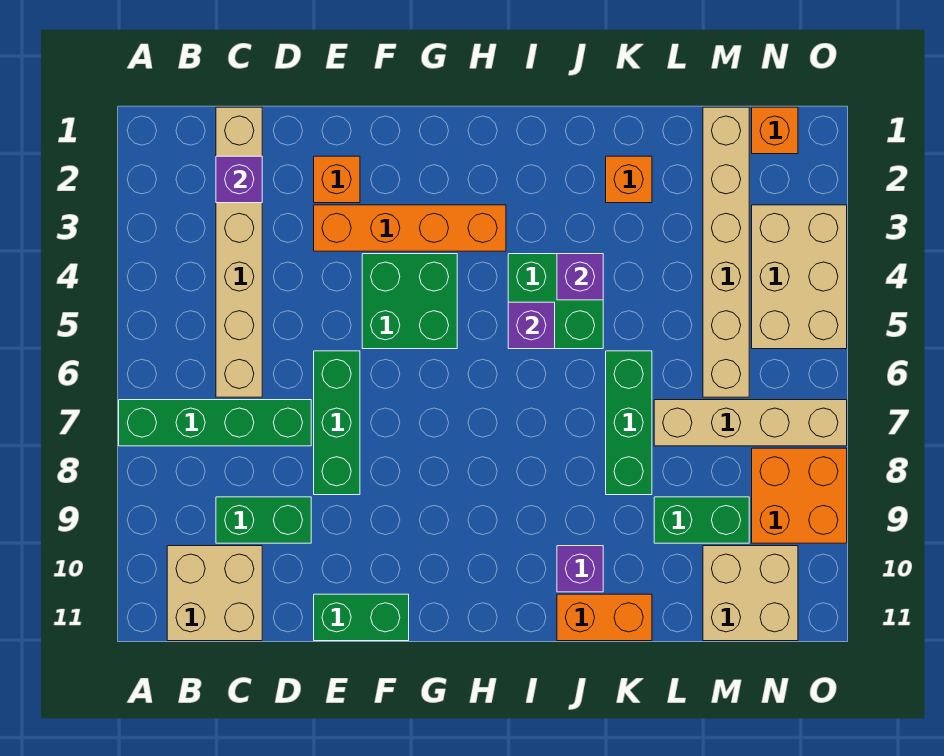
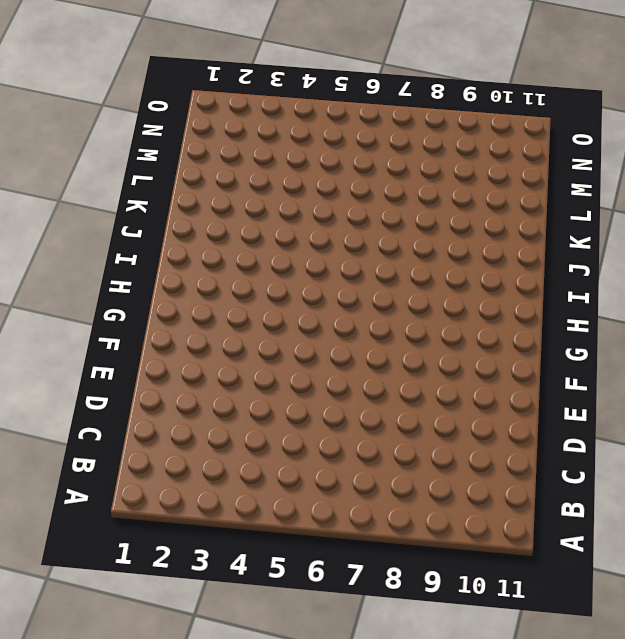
none -> green 1x4 brick [119,400,311,446]
none -> tan 2x2 brick [167,546,262,641]
none -> tan 1x6 brick [216,107,262,397]

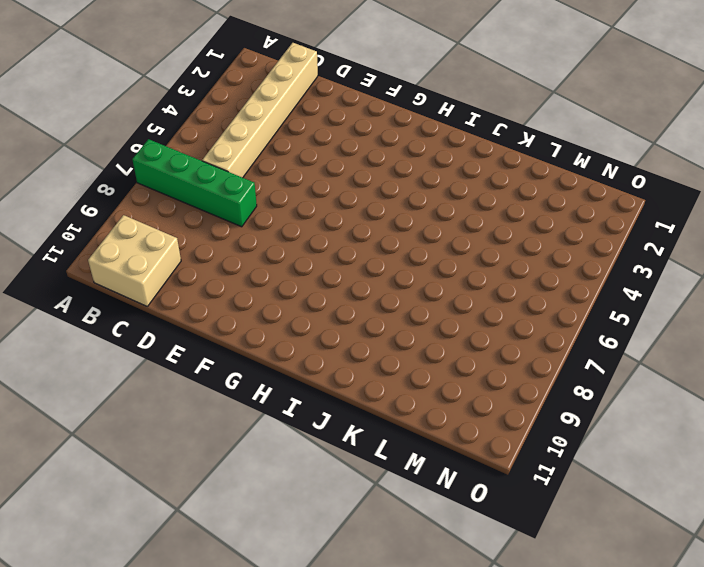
none -> green 1x2 brick [216,497,311,543]
none -> orange 1x1 brick [314,156,360,203]
none -> orange 1x4 brick [314,205,506,251]

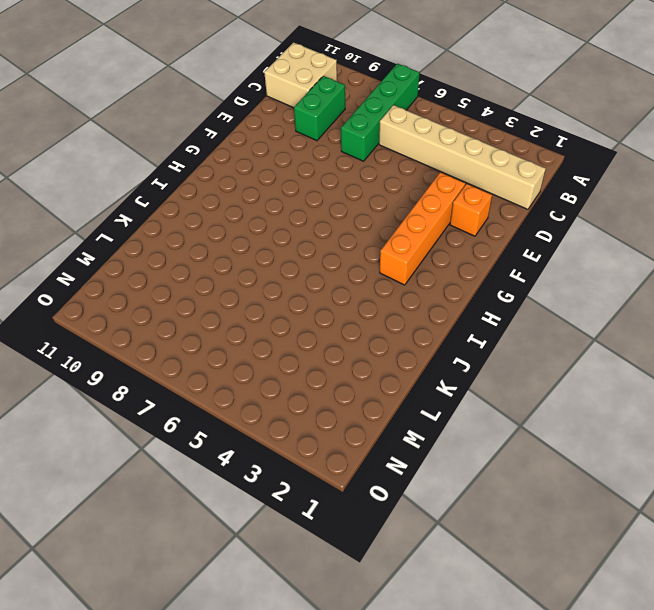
none -> green 1x3 brick [314,351,360,495]
none -> green 1x2 brick [314,594,409,641]
none -> green 2x2 brick [362,254,457,349]

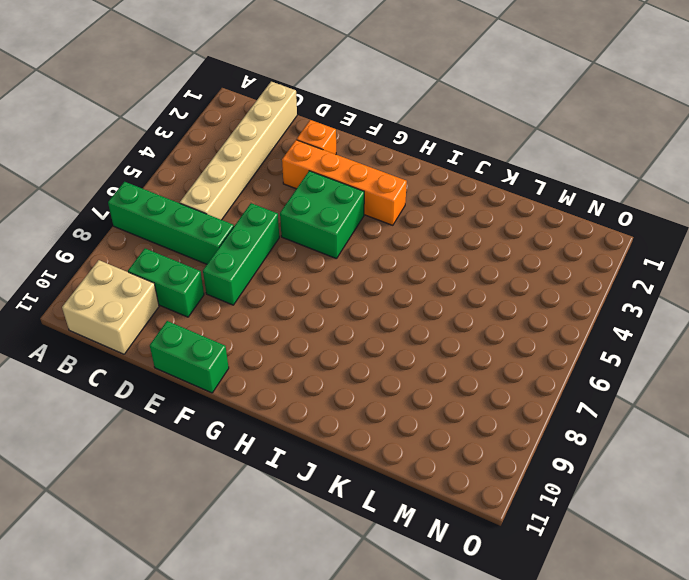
none -> green 2x2 brick [508,254,603,349]
none -> purple 1x1 brick [557,546,603,592]
none -> orange 1x2 brick [557,594,652,641]

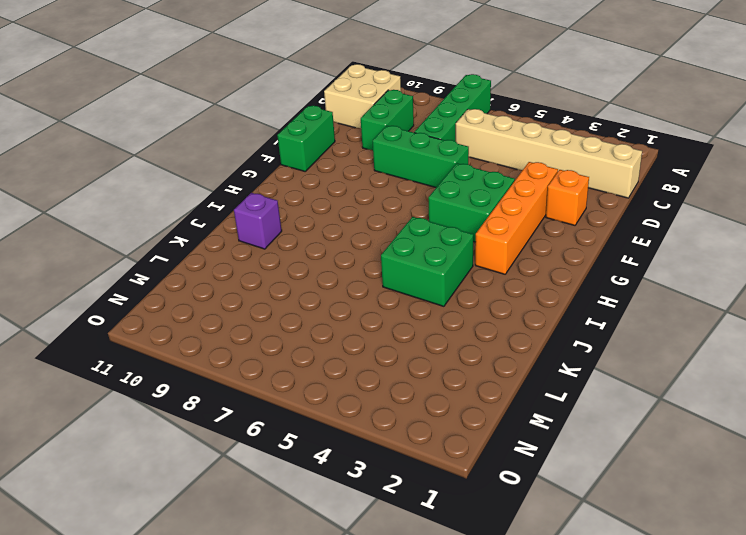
none -> orange 1x2 brick [557,594,652,641]
none -> orange 1x1 brick [606,156,652,203]
none -> green 1x3 brick [606,351,652,495]

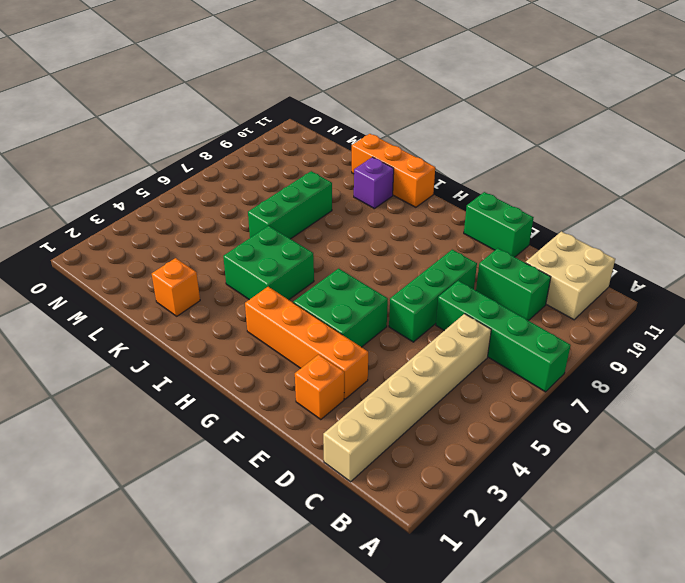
orange 1x3 brick [352,134,435,207] -> orange 1x2 brick [557,594,652,641]
none -> tan 1x4 brick [654,400,847,446]
none -> green 1x2 brick [654,497,749,543]
none -> tan 1x6 brick [703,107,749,397]

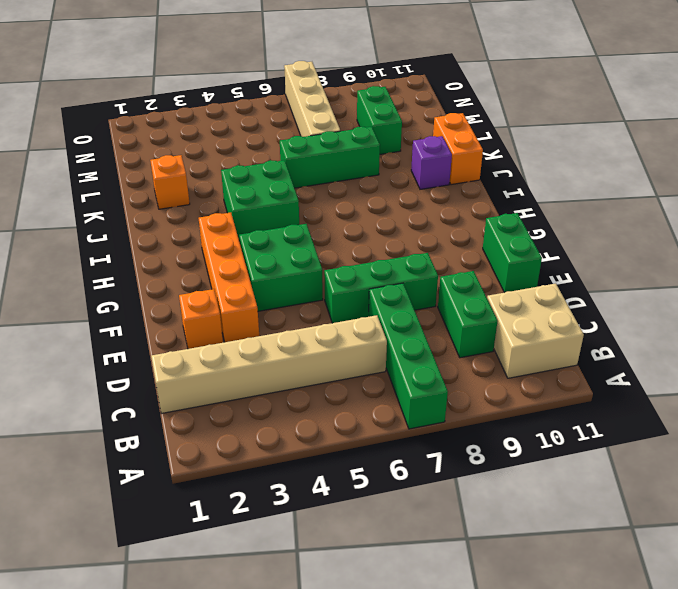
none -> tan 1x6 brick [703,107,749,397]
none -> tan 2x2 brick [703,546,798,641]
none -> orange 1x1 brick [752,107,798,154]

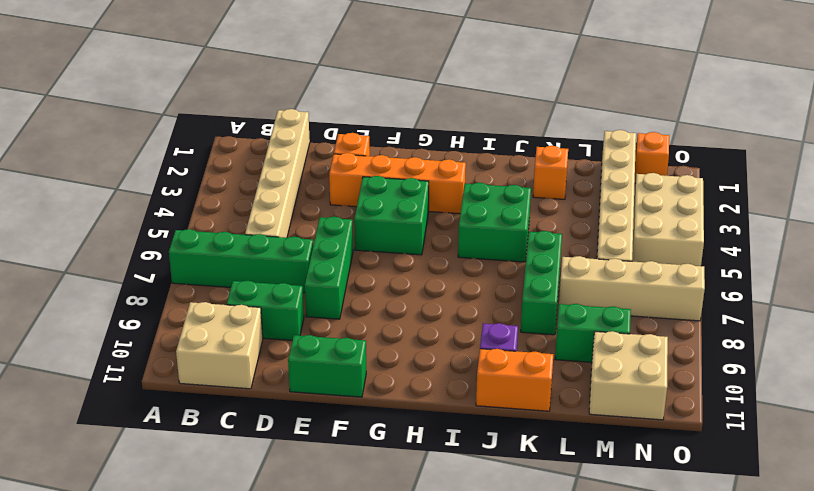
none -> orange 2x2 brick [752,448,847,543]
none -> purple 1x1 brick [216,156,262,203]
none -> purple 1x1 brick [508,302,555,349]

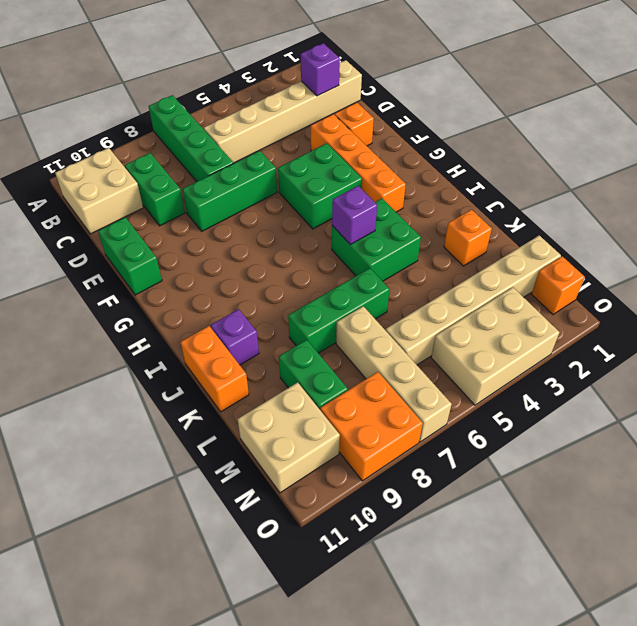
none -> purple 1x1 brick [557,254,603,300]

